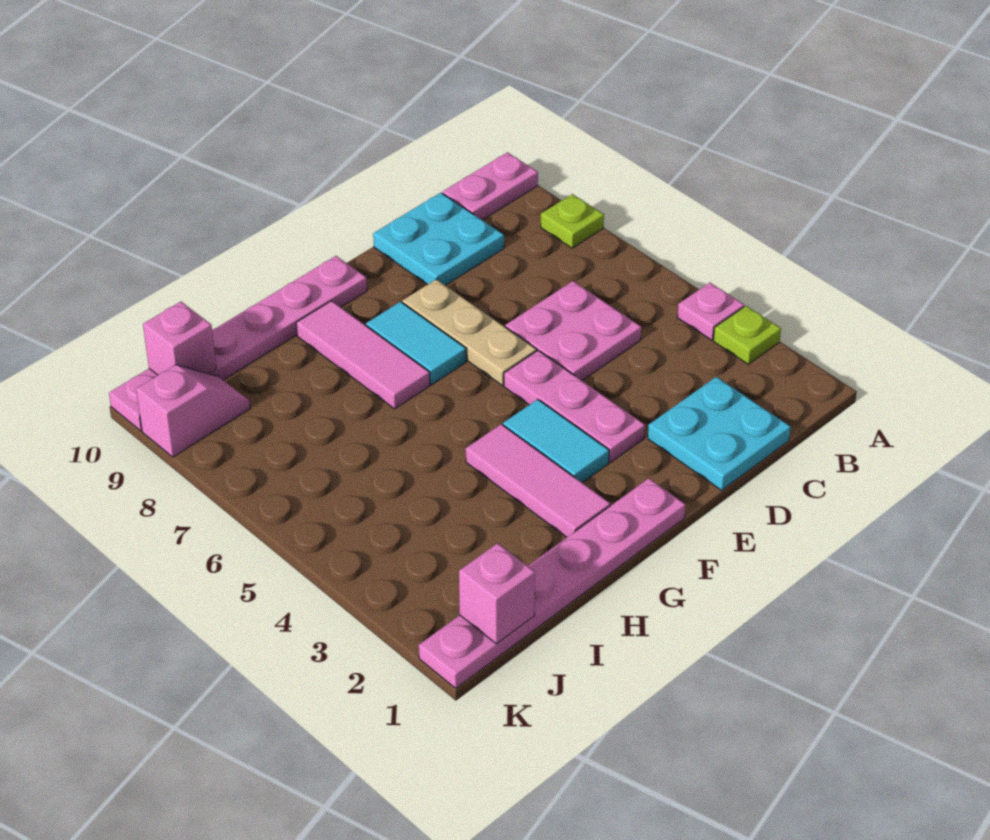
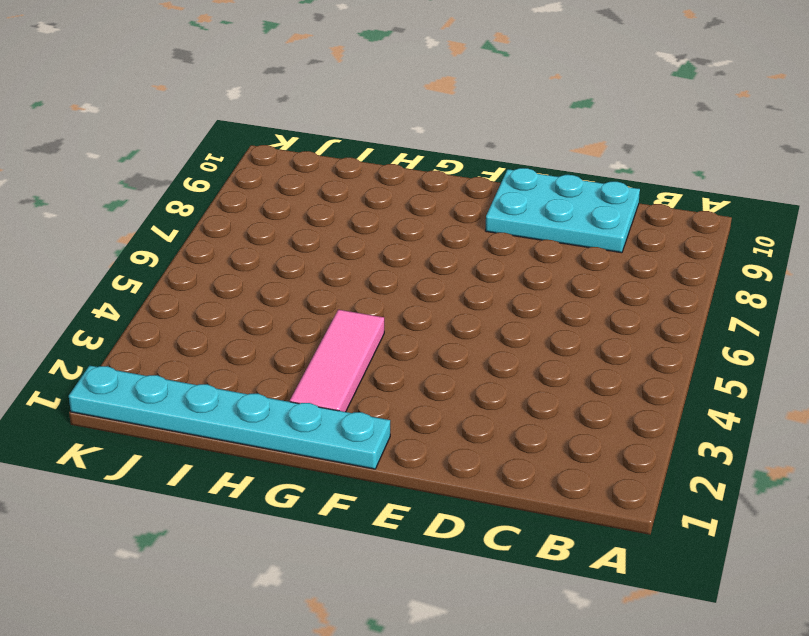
cyan 2x3 plate [486,168,640,253] -> cyan 2x2 plate [373,193,504,285]
cyan 1x6 plate [69,366,390,469] -> pink 1x6 plate [419,478,685,688]
none -> lime 1x1 plate [713,306,781,364]
none -> pink 1x1 plate [677,283,744,340]
none -> lime 1x1 plate [541,194,604,248]

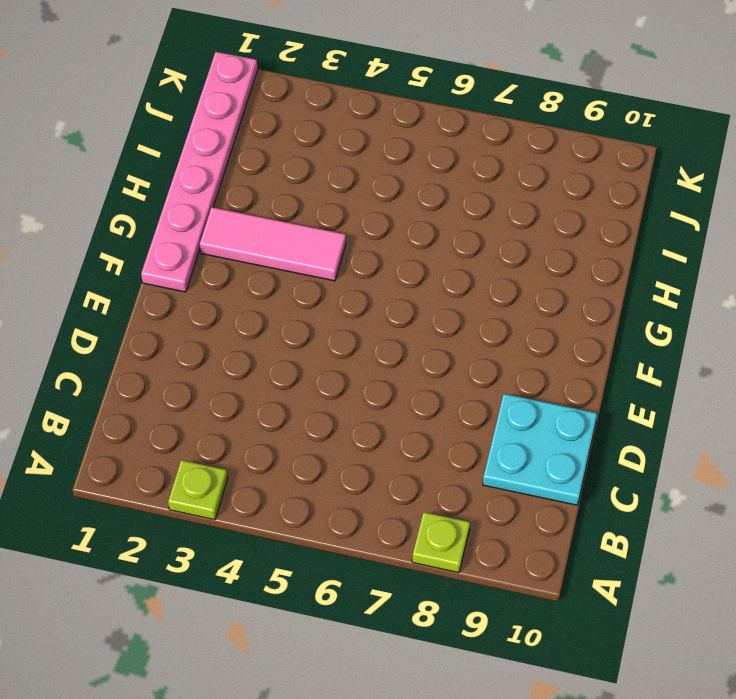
none -> pink 1x1 plate [677,283,744,340]
none -> pink 1x2 plate [442,152,538,220]
none -> cyan 2x2 plate [648,377,791,490]

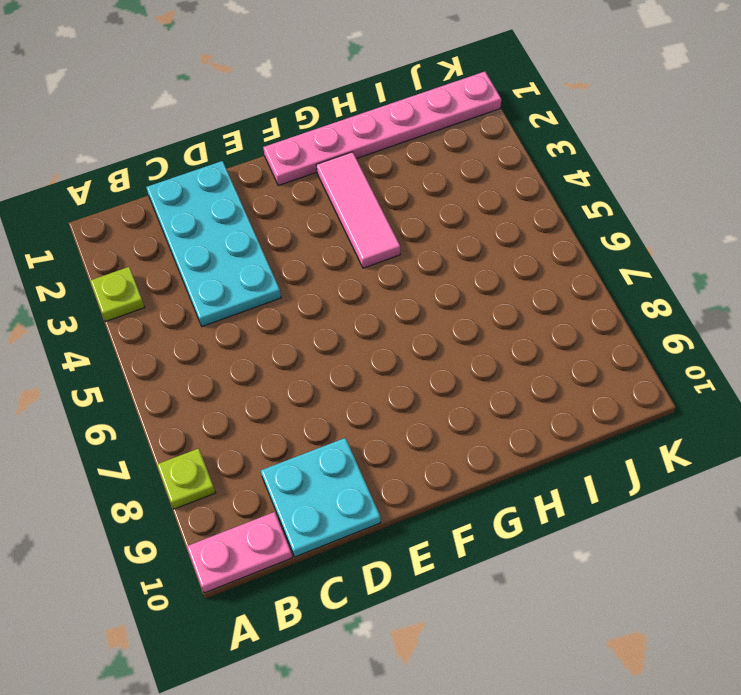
cyan 2x4 plate [146,161,281,326] -> cyan 2x2 plate [648,377,791,490]
none -> pink 1x1 plate [677,283,744,340]
none -> pink 2x2 plate [505,281,641,380]
none -> pink 1x3 plate [504,350,645,462]

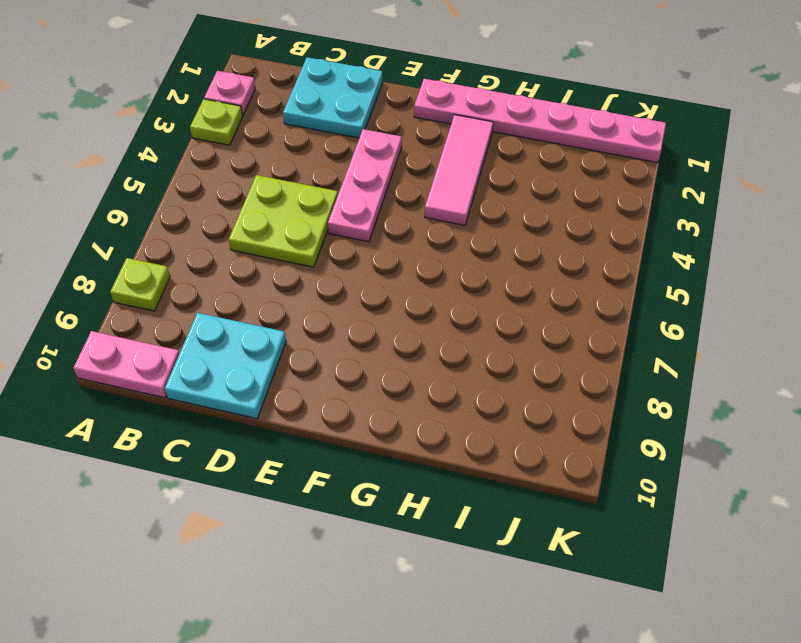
pink 1x1 plate [204,71,255,116] -> pink 1x1 plate moved to [677,283,744,340]
lime 2x2 plate [229,175,338,267] -> pink 2x2 plate [505,281,641,380]
none -> tan 1x3 plate [402,279,537,385]
none -> cyan 1x2 tile [503,399,609,483]
none -> cyan 1x2 tile [366,302,466,385]

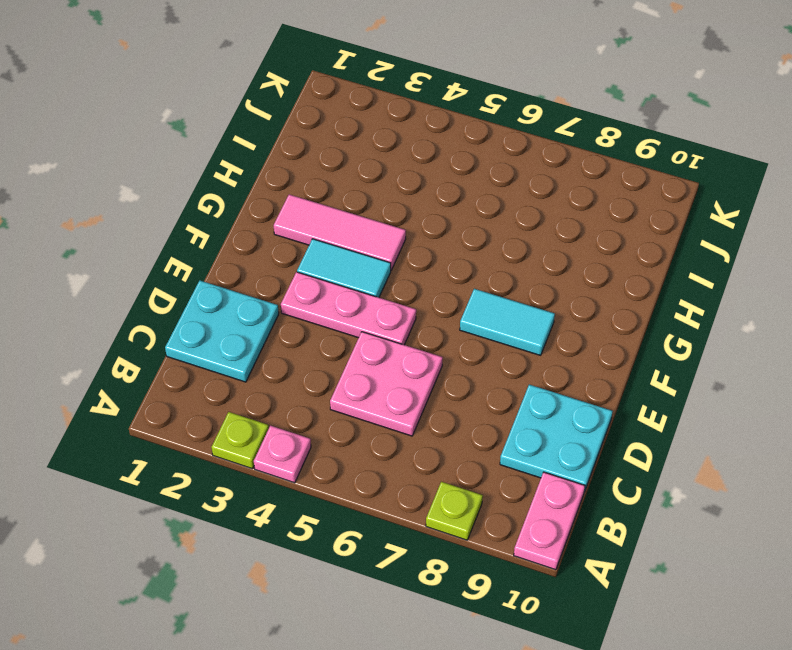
none -> tan 1x3 plate [402,279,537,385]
none -> pink 1x6 plate [419,478,685,688]
none -> pink 1x6 plate [109,256,367,431]

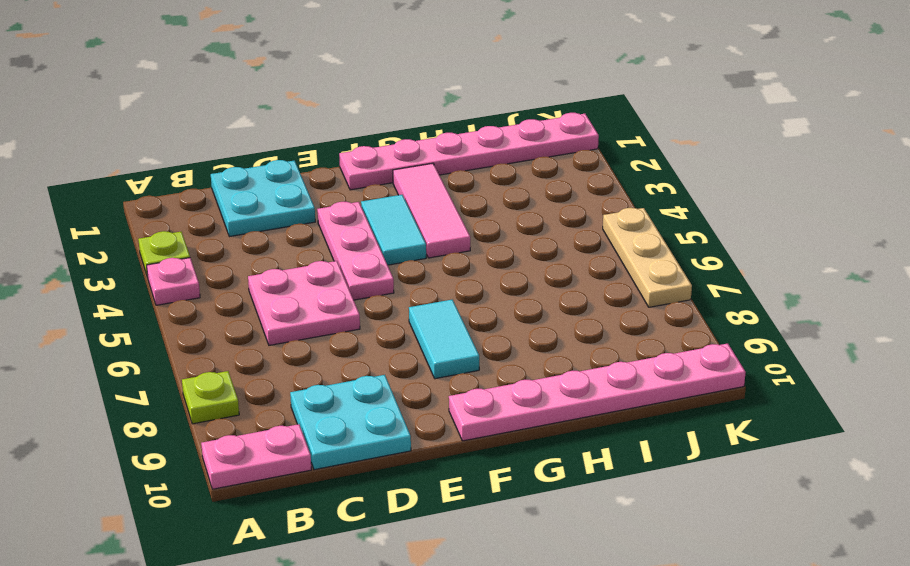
tan 1x3 plate [603,208,692,307] -> tan 1x3 plate moved to [402,279,537,385]
none -> pink 1x3 tile [296,301,430,409]
none -> pink 1x2 slope [136,365,250,457]
none -> pink 1x1 brick [459,543,535,644]

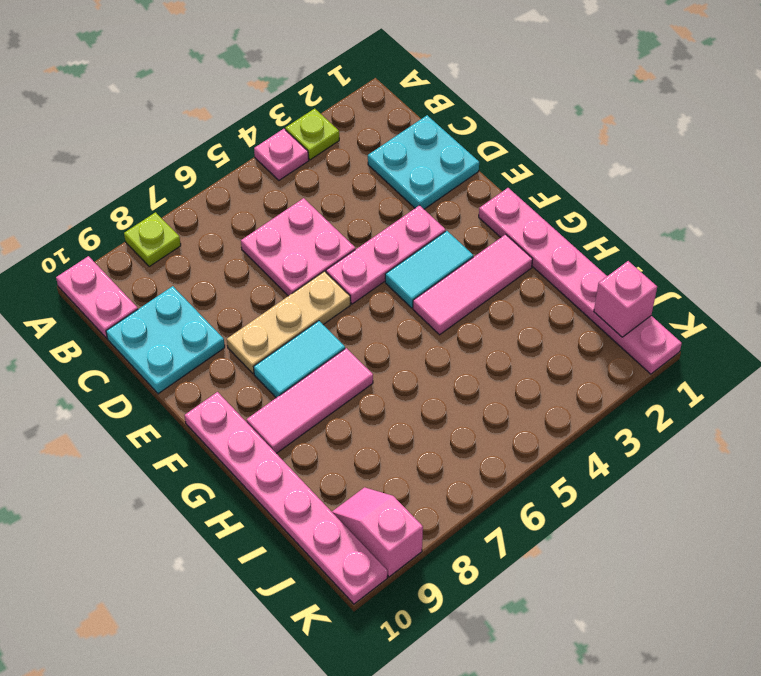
none -> pink 1x1 brick [143,302,216,375]

